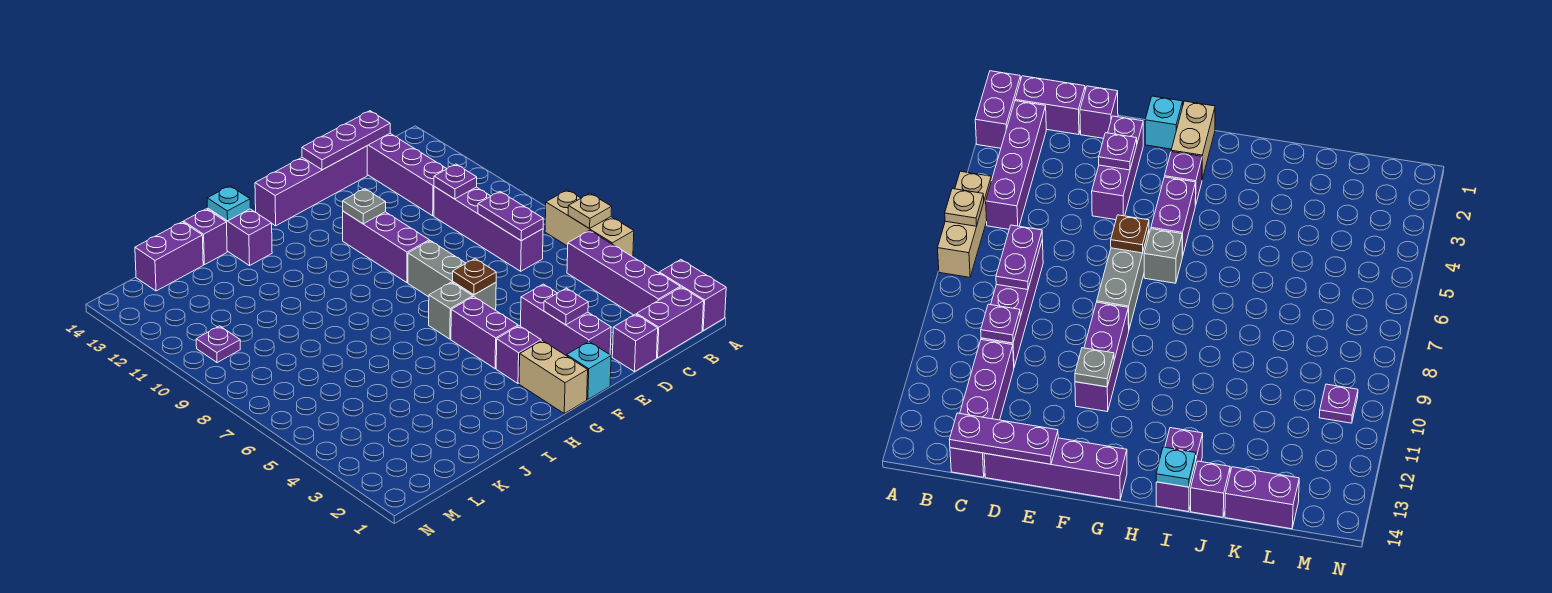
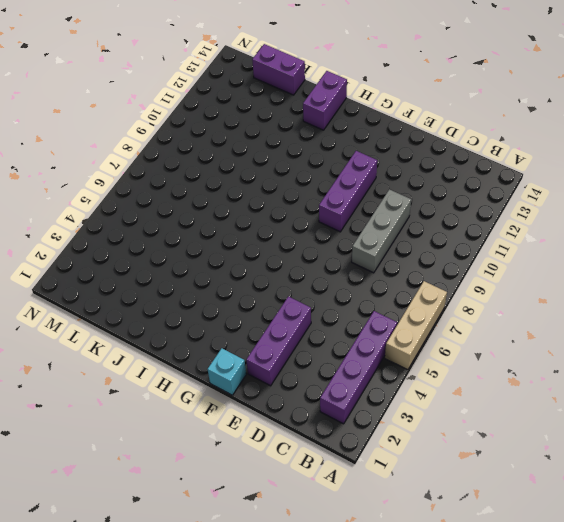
grey 1x3 brick [352,189,411,273] -> grey 1x3 brick moved to [408,241,496,310]
none -> purple 1x2 brick [659,260,726,330]
none -> purple 1x2 brick [637,287,704,358]
none -> purple 1x4 brick [434,187,543,271]

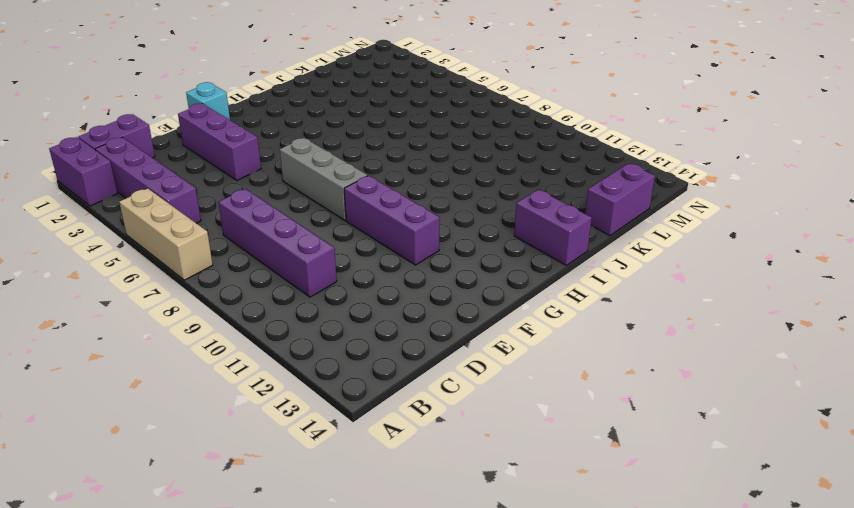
none -> purple 1x4 brick [367,134,447,216]
none -> purple 1x1 brick [612,314,658,372]
none -> purple 1x4 brick [255,146,367,226]

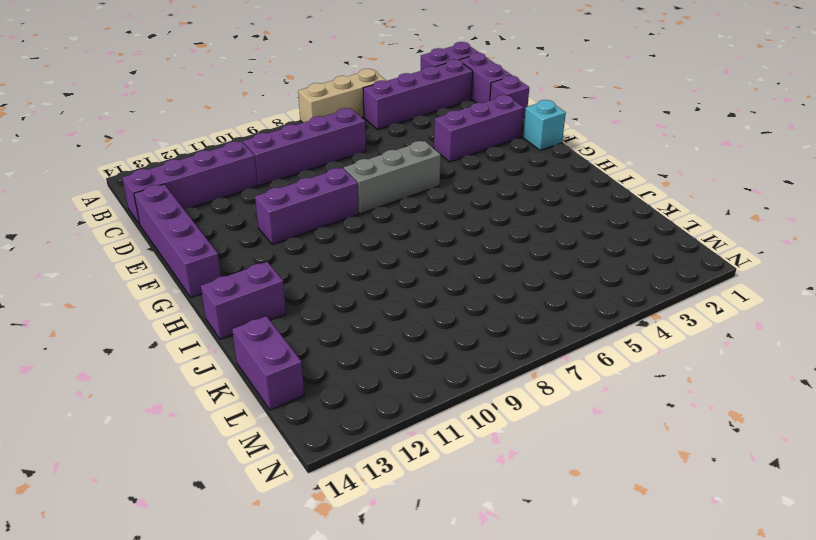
none -> tan 1x2 brick [519,341,588,413]
none -> purple 1x1 brick [496,326,541,383]
none -> purple 1x2 brick [451,297,518,368]

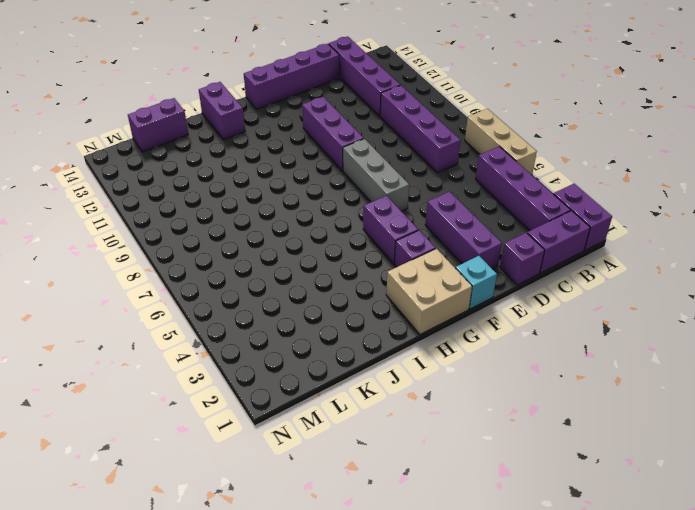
tan 2x2 brick [386,249,472,334] -> tan 1x2 brick [519,341,588,413]
none -> grey 1x1 brick [429,282,473,339]
none -> purple 1x1 brick [184,209,227,265]
none -> purple 1x1 plate [196,326,240,363]

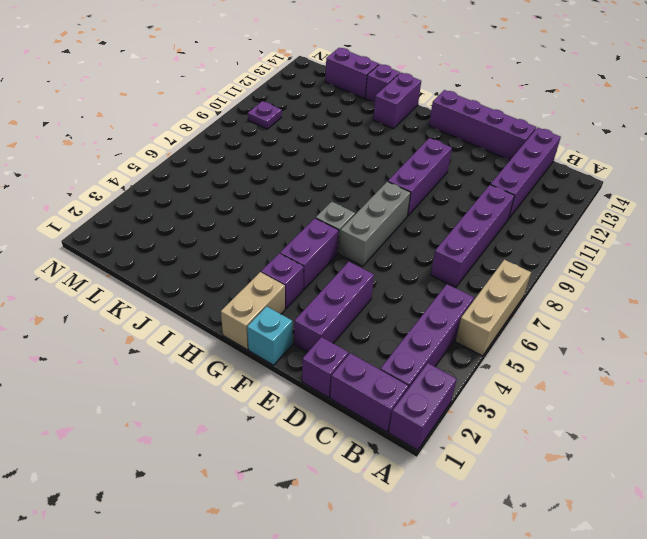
none -> tan 1x1 plate [568,193,612,229]
none -> purple 1x2 plate [478,192,543,241]
none -> purple 1x1 plate [434,164,477,199]

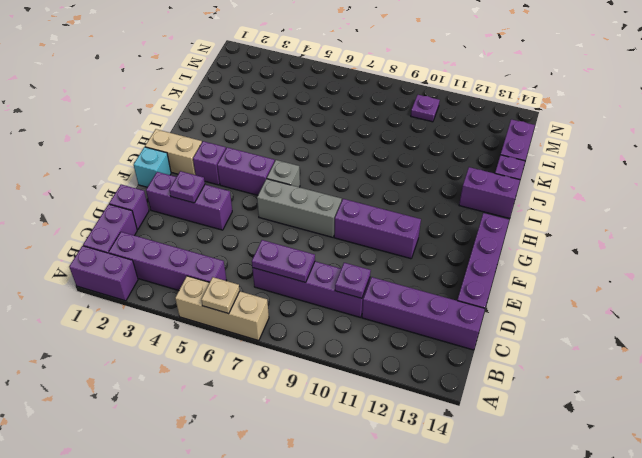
none -> purple 1x3 plate [302,111,390,170]
none -> brown 1x1 plate [453,259,496,295]
none -> grey 1x1 plate [343,189,386,224]

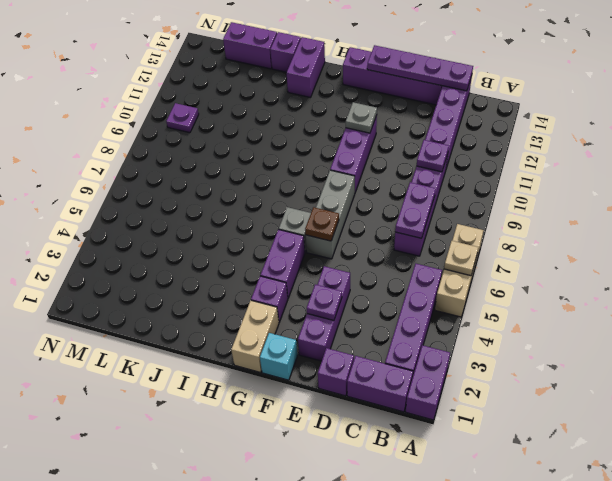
purple 1x4 plate [367,45,473,91] -> purple 1x3 plate [302,111,390,170]
none -> cyan 1x1 plate [207,186,250,221]

